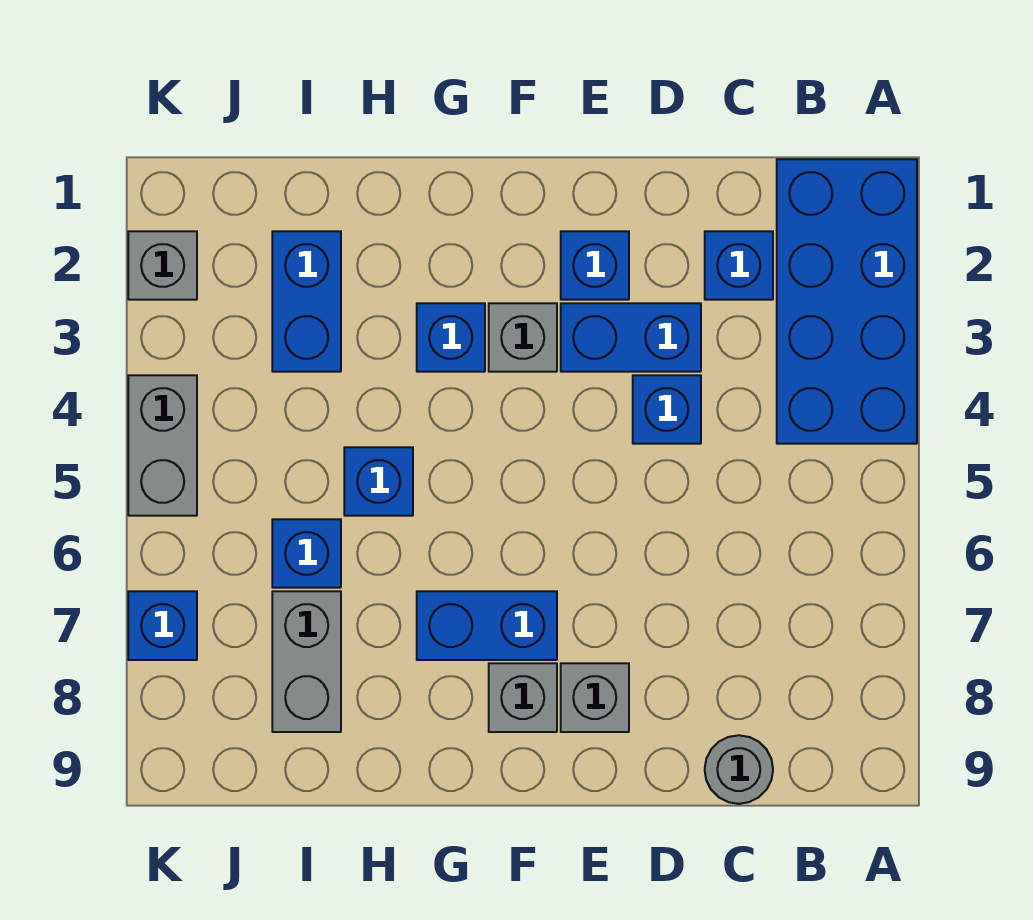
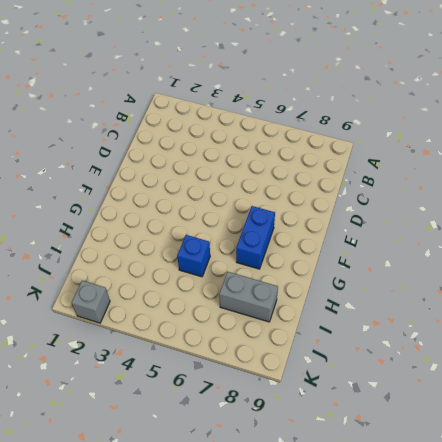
none -> blue 2x4 brick [777,159,917,444]
none -> blue 1x1 brick [705,231,773,300]
none -> grey 1x1 round brick [705,735,773,804]

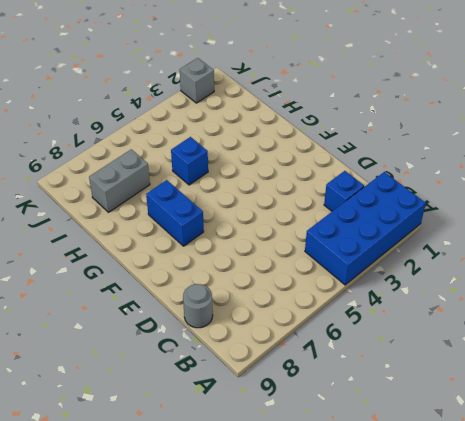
none -> blue 1x2 brick [561,303,701,372]
none -> blue 1x1 brick [633,375,701,444]
none -> blue 1x1 brick [561,231,629,300]

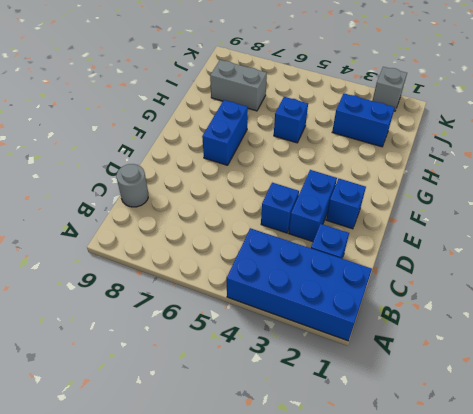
none -> grey 1x1 brick [561,663,629,732]
none -> grey 1x1 brick [489,303,557,372]
none -> grey 1x1 brick [489,663,557,732]

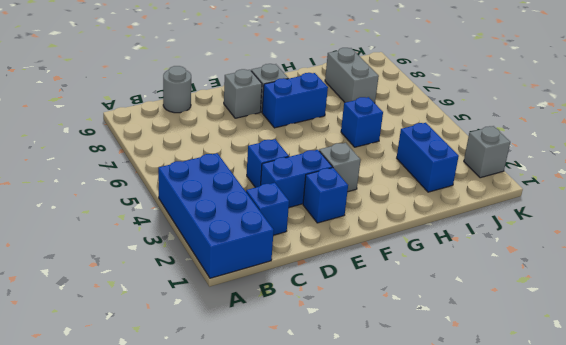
none -> blue 1x1 brick [417,303,485,372]
none -> blue 1x1 brick [272,519,341,588]
none -> grey 1x2 brick [128,375,197,516]

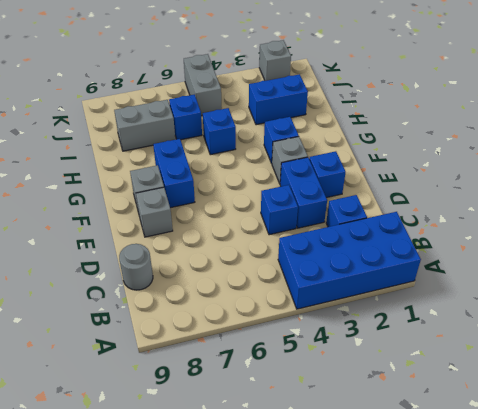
grey 1x2 brick [184,54,222,116] -> grey 1x2 brick turned to [128,375,197,516]
none -> blue 1x1 brick [128,591,197,660]

